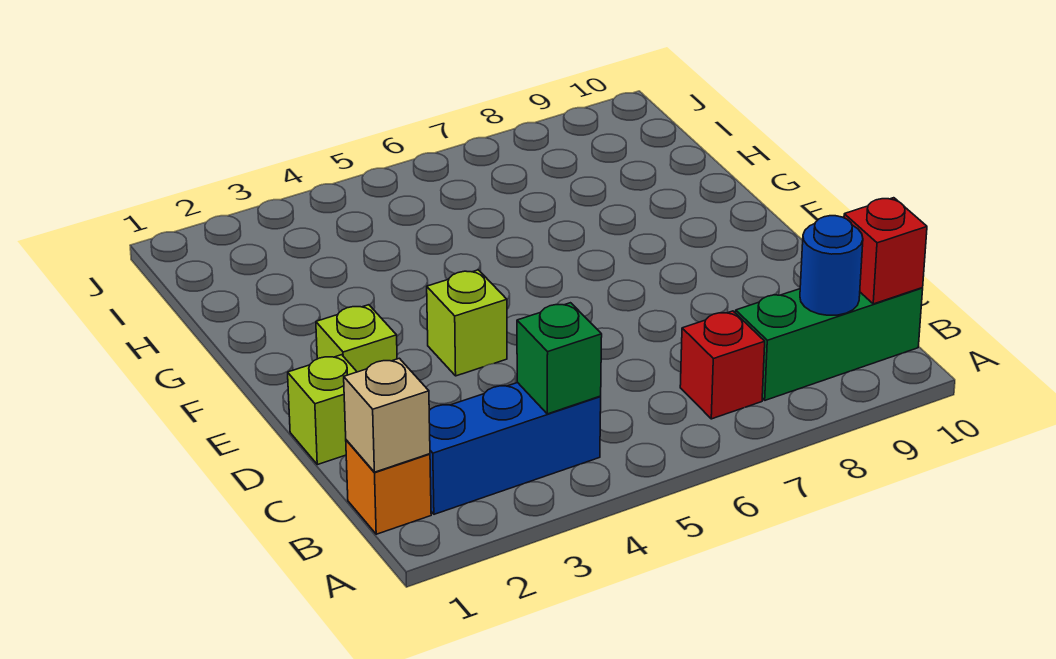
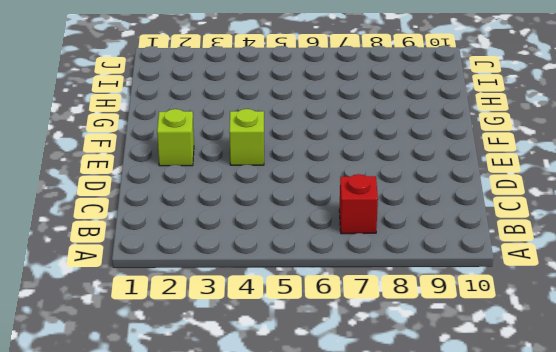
none -> orange 1x1 brick [346,440,431,534]
none -> blue 1x3 brick [429,383,601,514]

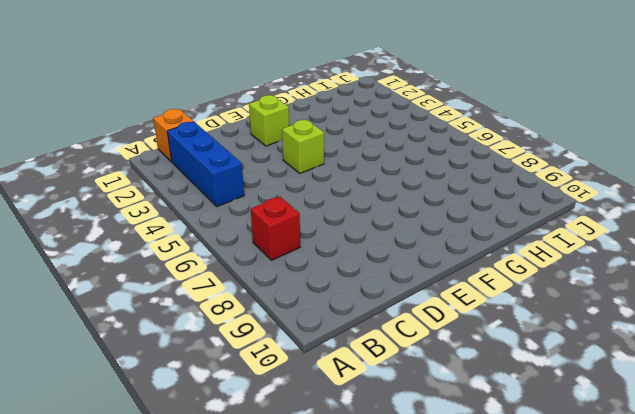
none -> green 1x3 brick [736,288,923,400]
none -> lime 1x1 brick [288,355,357,465]

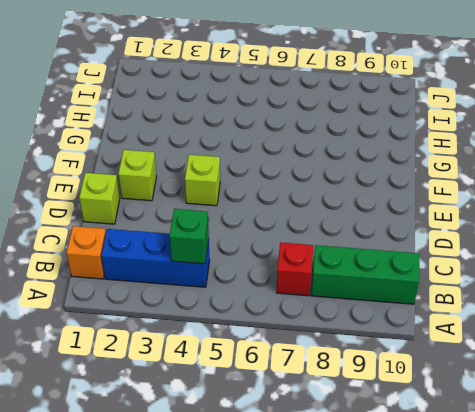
none -> tan 1x1 brick [344,358,430,472]
none -> blue 1x1 round brick [800,216,863,315]

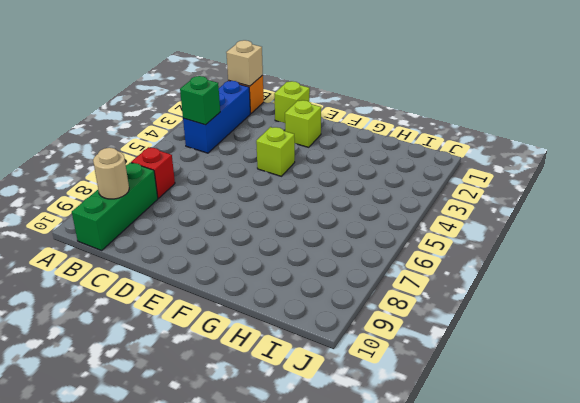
tan 1x1 round brick [93,148,129,199] -> blue 1x1 round brick [800,216,863,315]
none -> red 1x1 brick [844,198,927,304]

